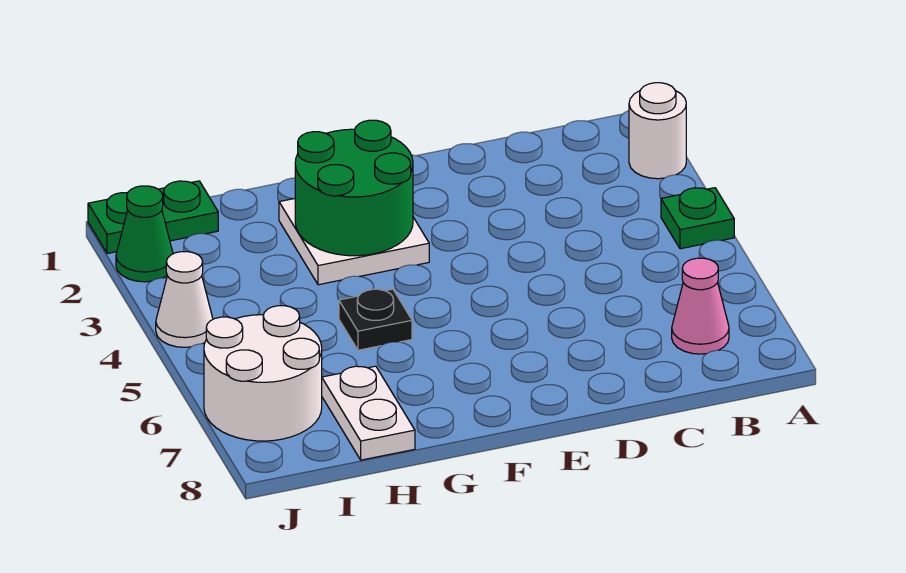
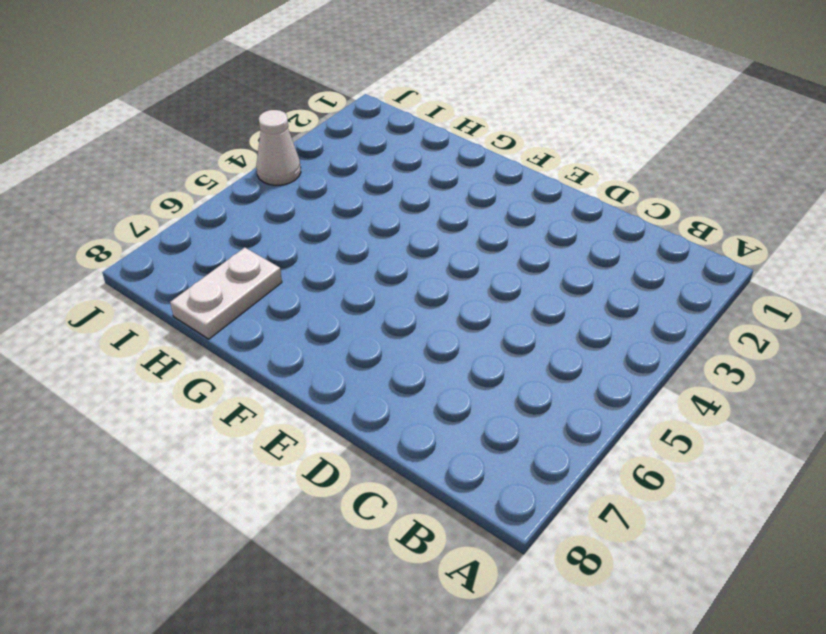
none -> white 1x1 round brick [629,83,686,179]
none -> green 1x1 plate [661,188,734,249]

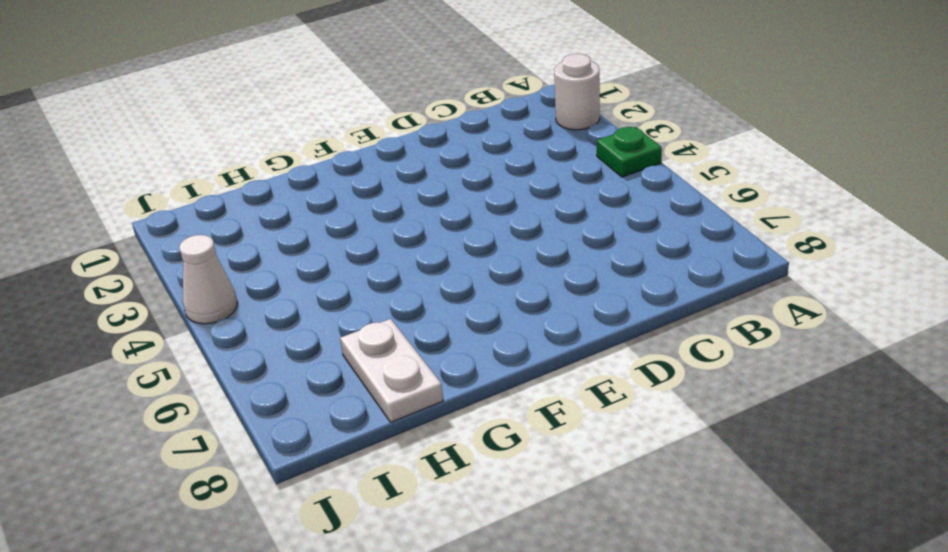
none -> pink 1x1 cone [672,258,729,354]
none -> white 2x2 plate [279,199,429,285]

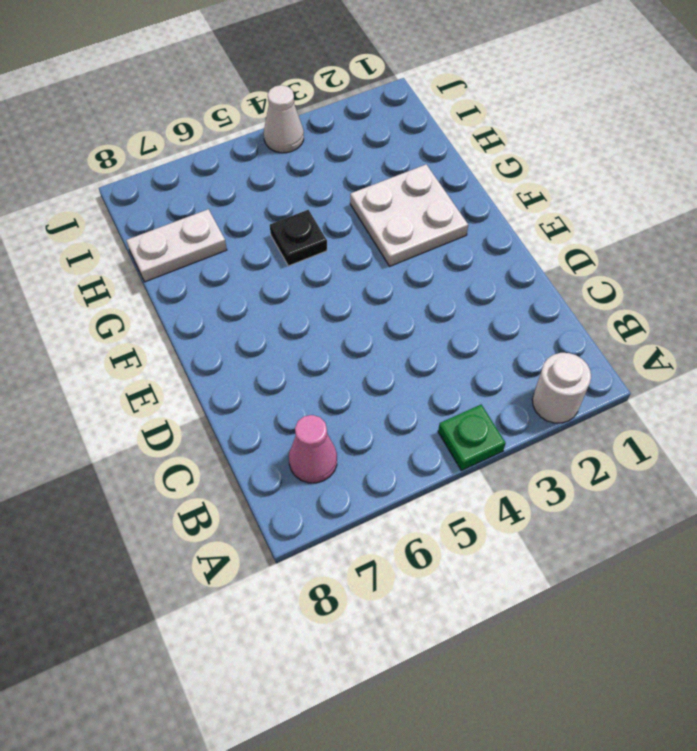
none -> green 1x2 plate [88,181,218,254]
none -> white 2x2 round brick [204,306,322,441]

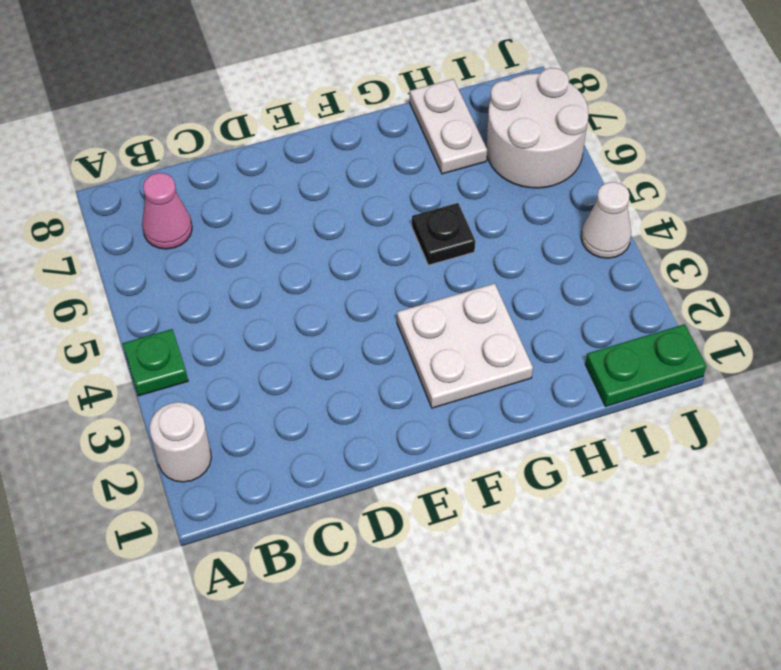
none -> green 1x1 cone [116,186,173,282]
none -> green 2x2 round brick [295,120,413,256]

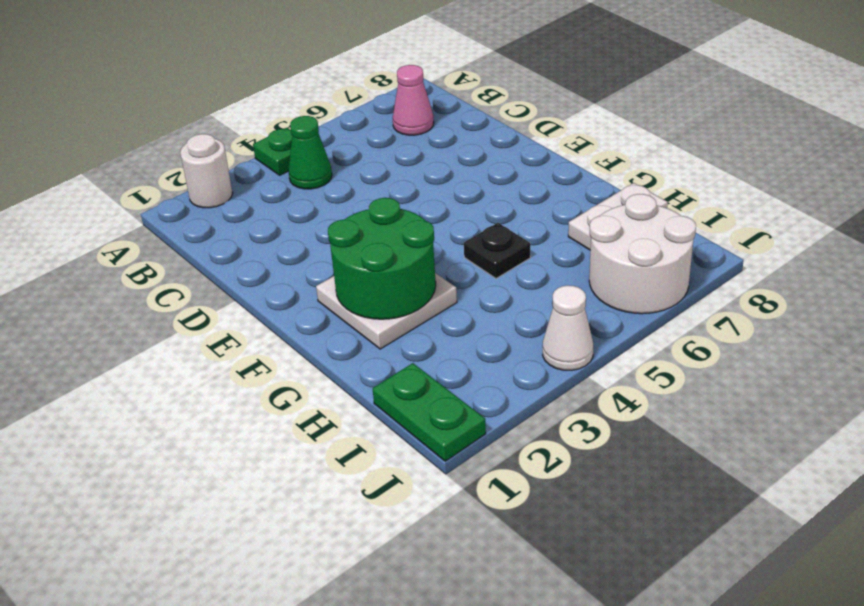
green 1x1 cone [288,116,332,189] -> green 1x1 cone moved to [116,186,173,282]

